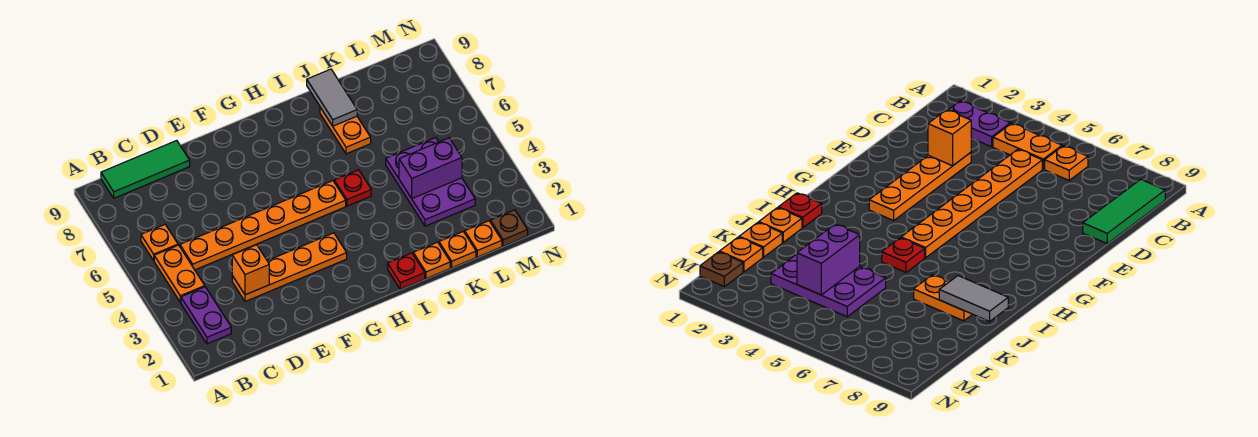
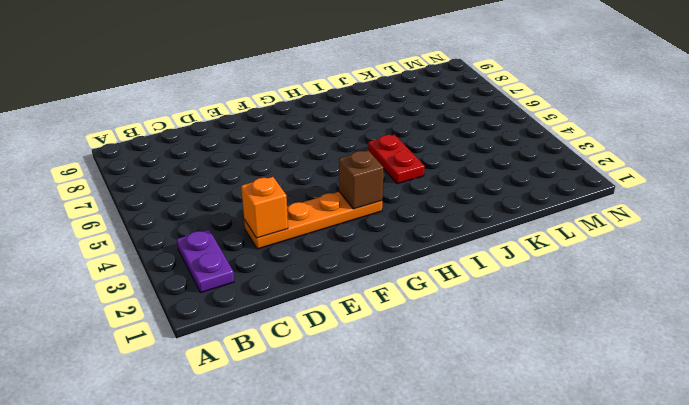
brown 1x1 brick [339,150,383,209] -> none
red 1x2 plate [368,135,425,184] -> red 1x1 plate [334,170,371,206]
none -> orange 1x2 plate [154,245,205,302]
none -> orange 1x1 plate [141,225,178,260]
none -> green 1x3 tile [101,141,190,198]

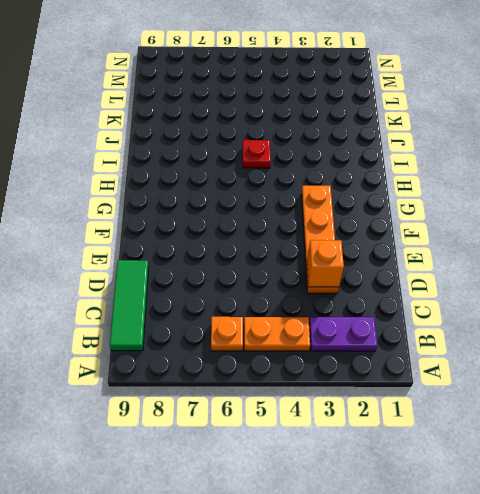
none -> orange 1x6 plate [180,181,346,270]
none -> red 1x1 plate [388,253,425,289]
none -> orange 1x1 plate [413,242,450,279]

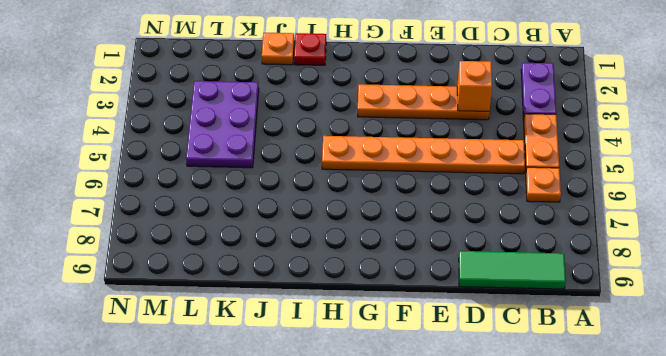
none -> red 1x1 plate [334,170,371,206]
none -> orange 1x2 plate [320,107,371,154]
none -> orange 1x1 plate [439,232,476,268]

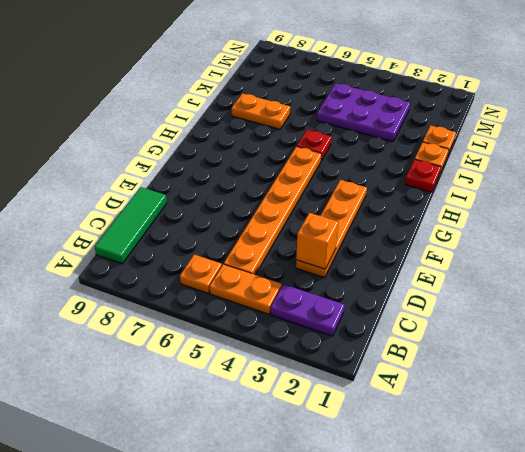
none -> orange 1x1 plate [465,221,502,257]
none -> brown 1x1 plate [490,210,528,246]
none -> grey 1x2 tile [307,69,357,126]

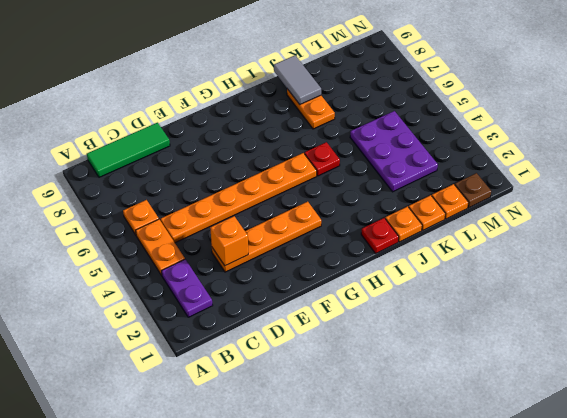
none -> purple 1x2 brick [399,138,462,198]

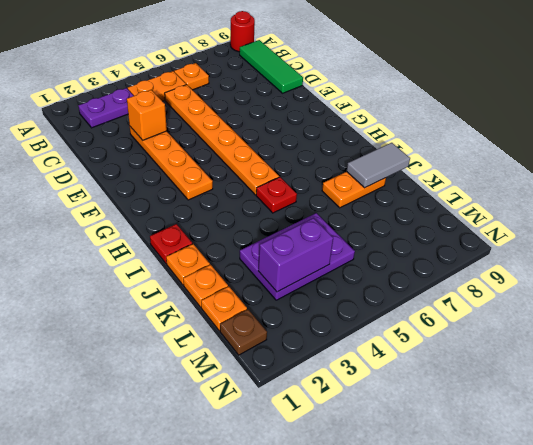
red 1x1 round brick [230,11,255,52] -> none
purple 1x2 brick [258,218,333,292] -> purple 1x2 brick turned to [399,138,462,198]

